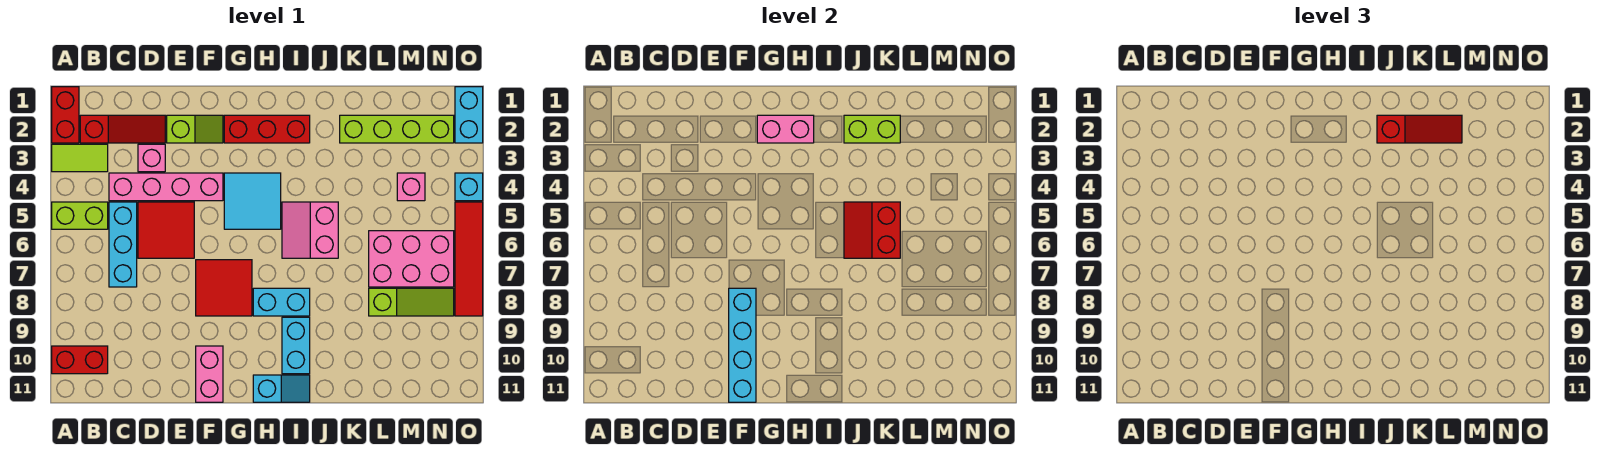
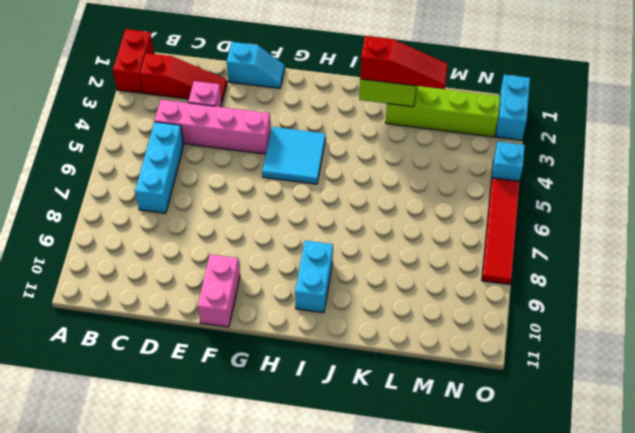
cyan 1x2 slope [227,42,285,88] -> cyan 1x2 slope moved to [253,375,310,402]
none -> lime 1x2 tile [52,144,108,172]
none -> lime 1x2 brick [52,202,108,229]
none -> red 1x2 brick [52,346,108,374]
none -> red 2x2 tile [138,202,194,258]

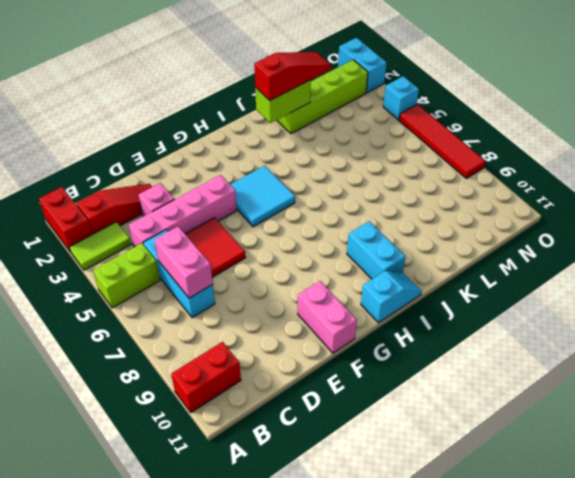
pink 1x2 brick [154,226,213,298] -> pink 1x2 brick turned to [757,115,814,143]
none -> lime 1x2 slope [167,115,223,143]
none -> red 2x2 tile [196,260,252,316]
none -> red 1x3 brick [224,115,310,143]
none -> cyan 1x2 brick [253,288,310,316]

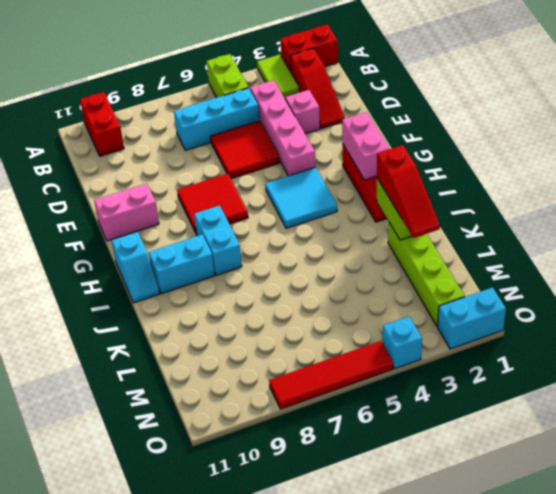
none -> lime 1x2 slope [167,115,223,143]
none -> pink 2x2 slope [282,202,338,258]
none -> pink 2x3 brick [369,231,454,287]
none -> lime 1x3 slope [369,288,454,316]

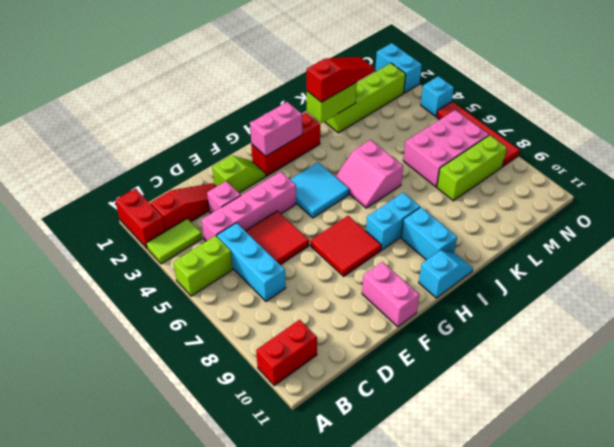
lime 1x3 brick [437,135,507,201] -> lime 1x3 slope [369,288,454,316]
none -> pink 1x1 brick [397,173,425,201]
none -> cyan 1x4 brick [729,288,756,402]
none -> red 2x2 slope [844,202,900,258]

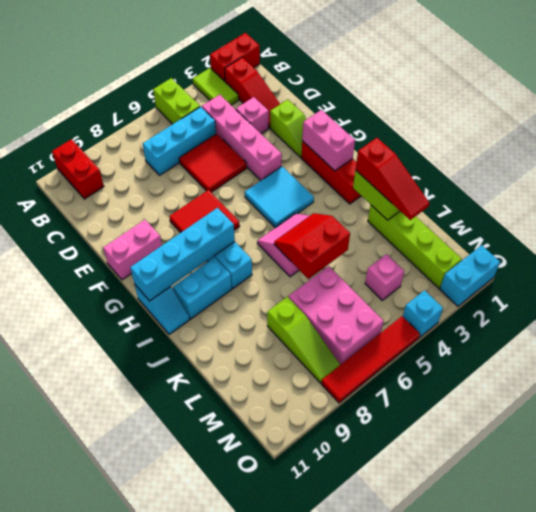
cyan 1x4 brick [130,208,235,301] -> cyan 1x4 brick moved to [729,288,756,402]

